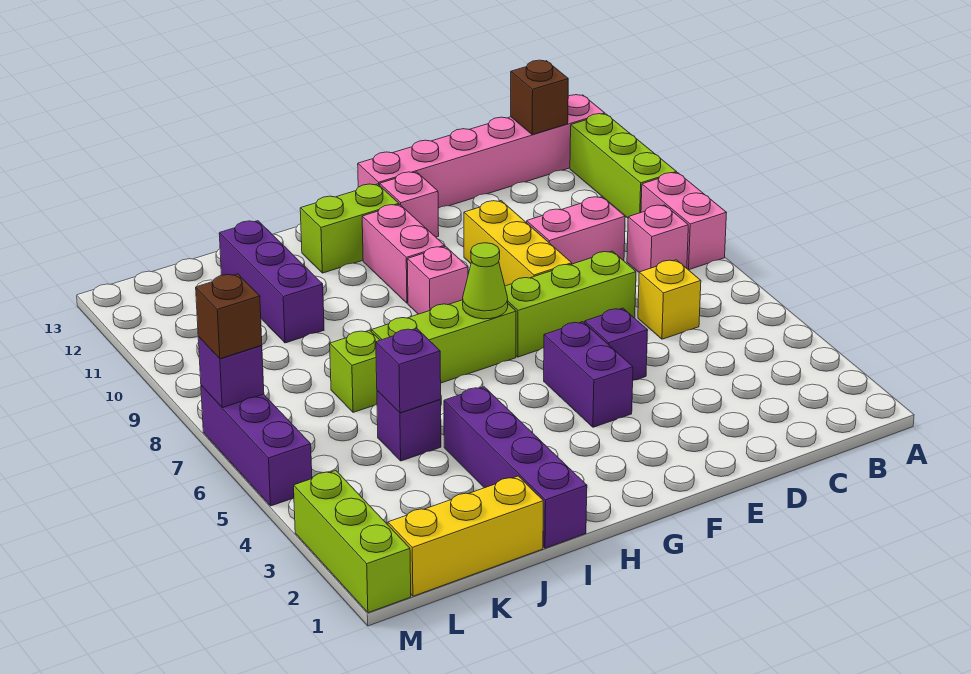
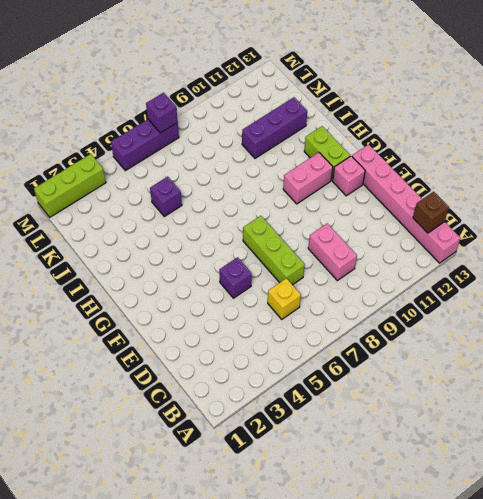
none -> pink 1x2 brick [641,173,727,270]
none -> lime 1x3 brick [570,114,677,218]
none -> pink 1x1 brick [627,205,688,272]

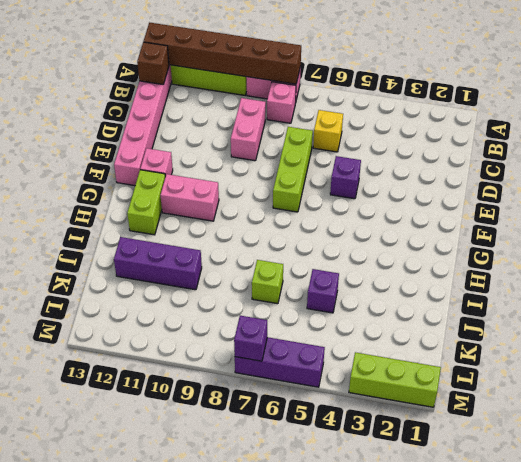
brown 1x6 brick [144,23,301,84] -> none
none -> yellow 1x3 brick [464,201,572,286]
none -> purple 1x2 brick [544,322,633,427]
none -> lime 1x3 brick [372,300,516,383]

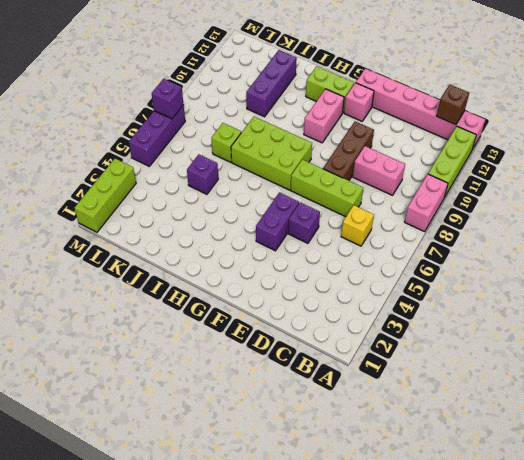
brown 1x3 brick [323,122,374,181] -> yellow 1x3 brick [464,201,572,286]
lime 2x3 brick [231,117,312,190] -> lime 1x3 brick [372,300,516,383]
none -> pink 1x1 brick [627,205,688,272]
none -> pink 1x1 brick [407,246,468,314]
none -> purple 1x4 brick [444,387,587,548]

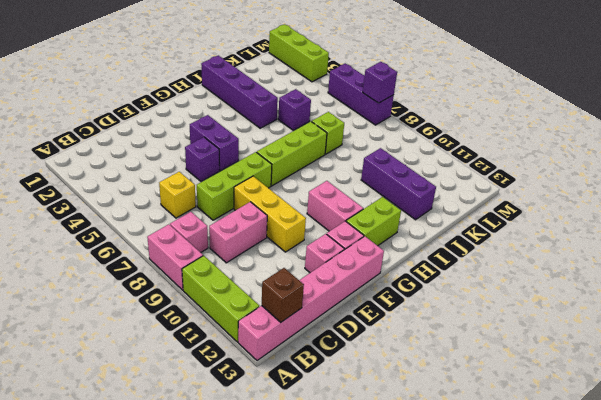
pink 1x1 brick [305,234,344,273] -> pink 1x1 brick moved to [407,246,468,314]
none -> yellow 1x3 brick [388,476,543,596]
none -> lime 1x1 cone [463,243,508,319]
none -> purple 1x1 brick [376,328,441,413]

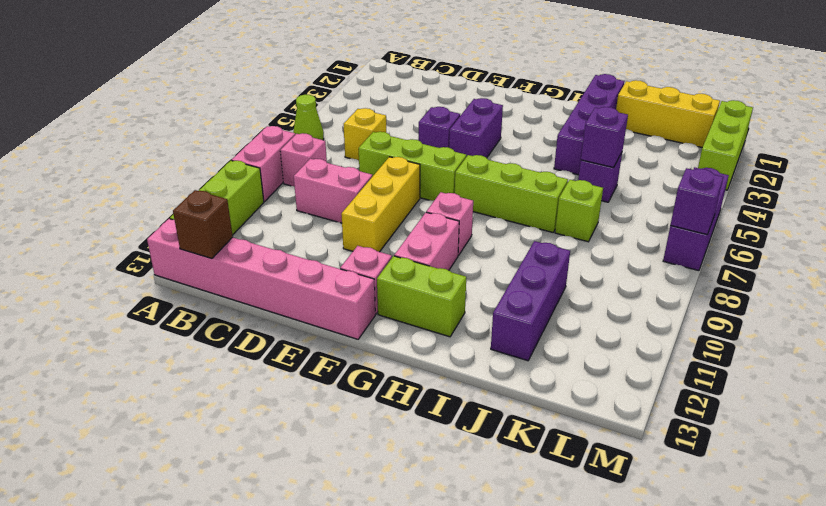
lime 1x1 cone [293,95,324,140] -> lime 1x1 cone moved to [463,243,508,319]
none -> brown 1x1 brick [196,274,262,359]

